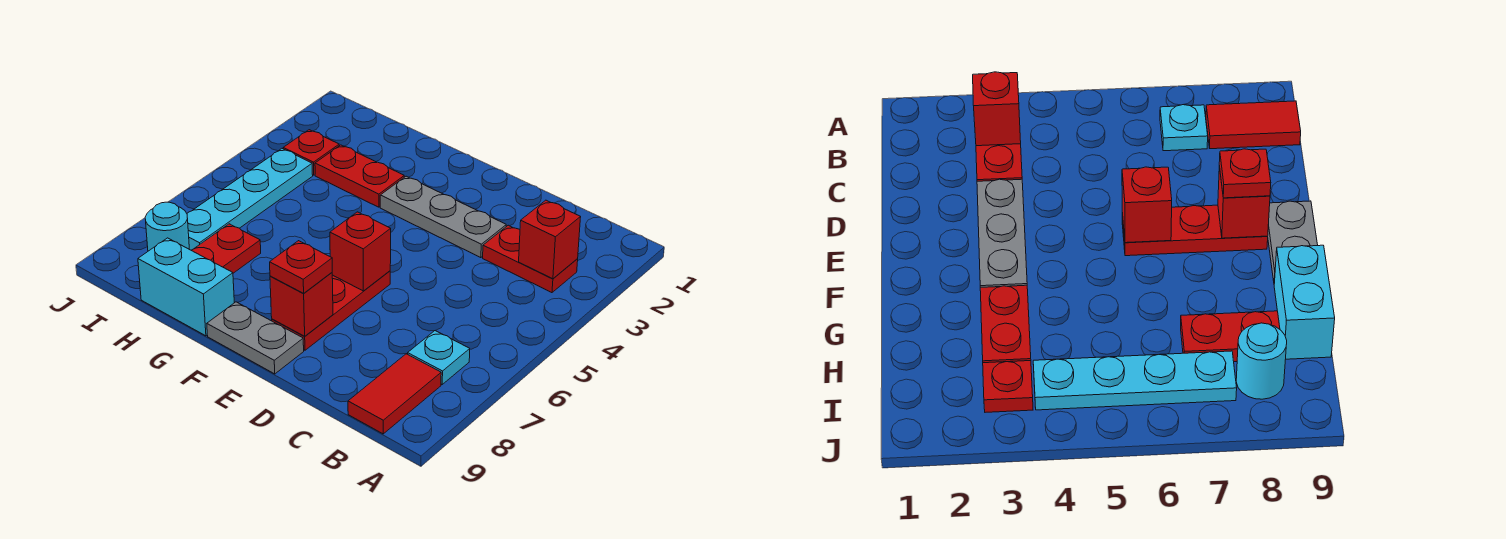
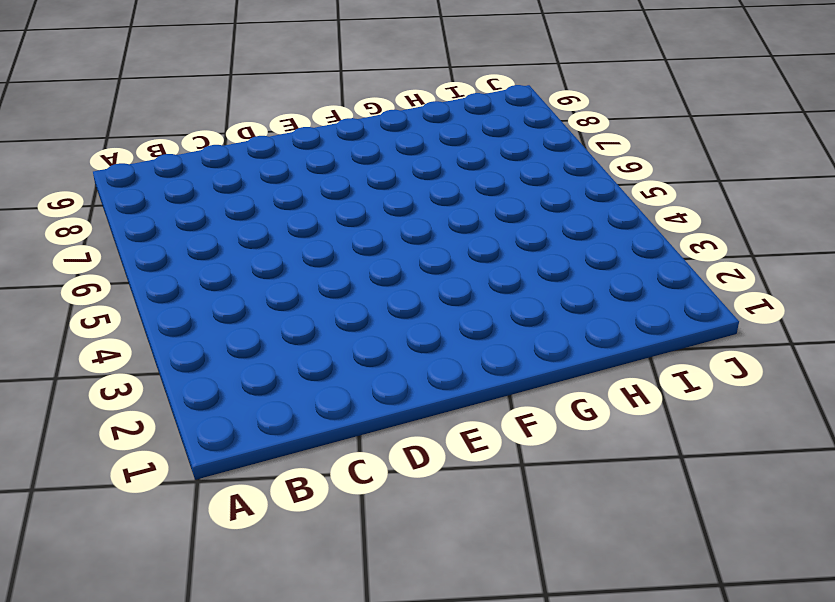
none -> red 1x2 plate [483,225,578,293]
none -> cyan 1x1 plate [408,331,470,384]
none -> red 1x2 tile [348,354,441,434]

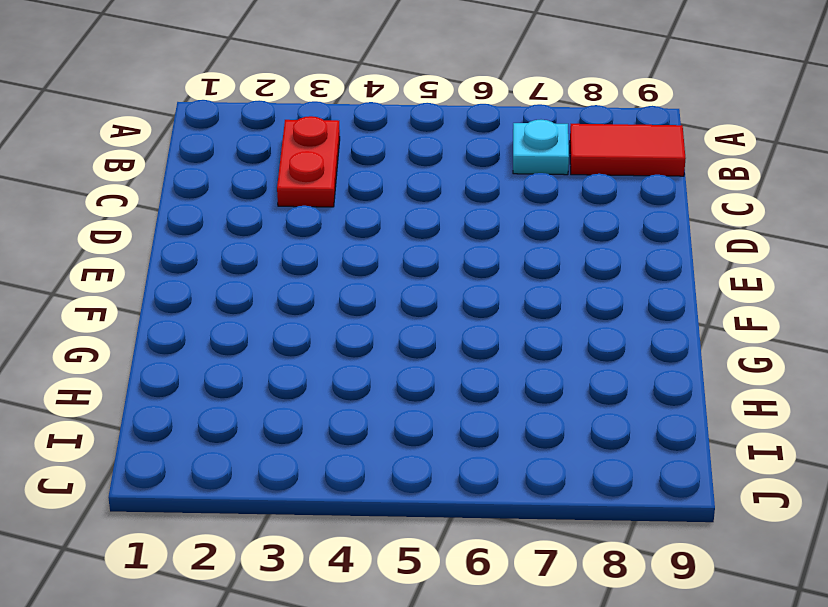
none -> grey 1x3 plate [380,176,506,258]
none -> red 1x3 plate [272,271,390,350]
none -> grey 1x2 plate [207,302,304,374]

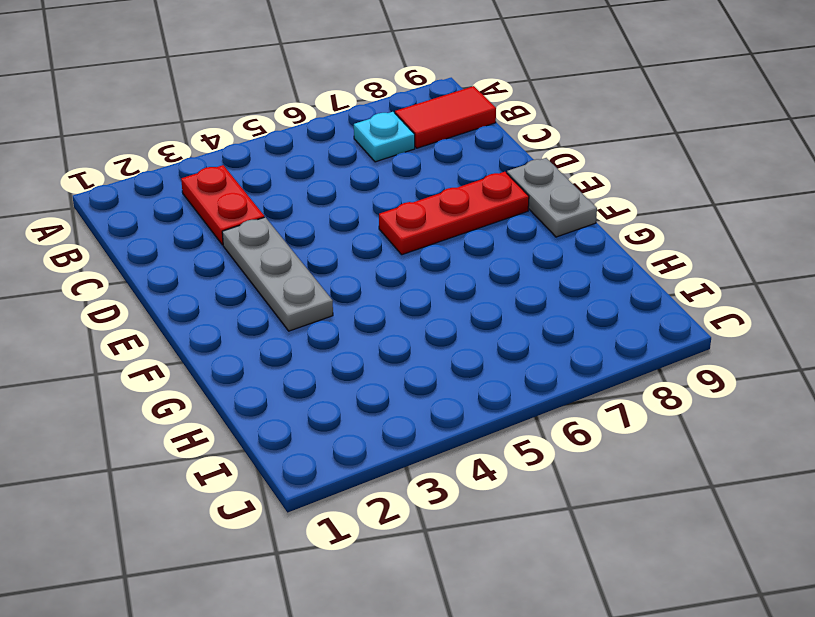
none -> red 1x2 plate [315,145,404,207]
none -> cyan 1x2 brick [138,238,234,336]
none -> red 1x2 plate [191,224,261,273]

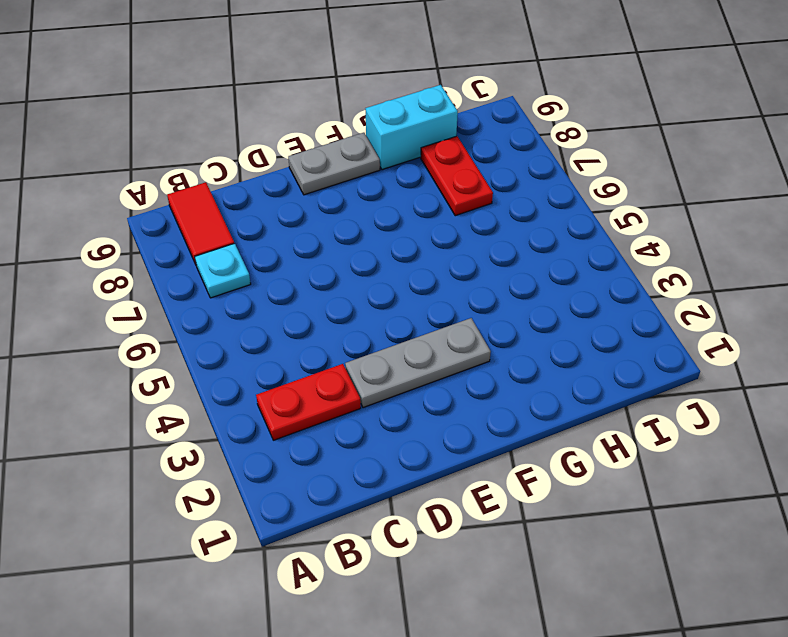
none -> red 1x3 plate [272,271,390,350]
none -> red 1x2 plate [315,145,404,207]
none -> red 1x1 plate [283,130,339,175]

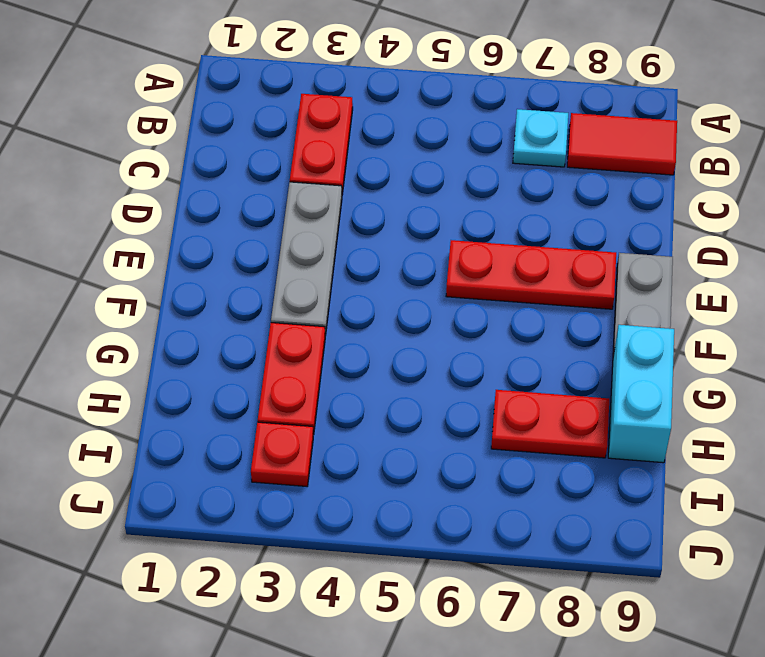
none -> cyan 1x4 plate [187,149,313,250]
none -> cyan 1x1 round brick [145,202,189,251]
none -> red 1x1 brick [519,200,581,279]

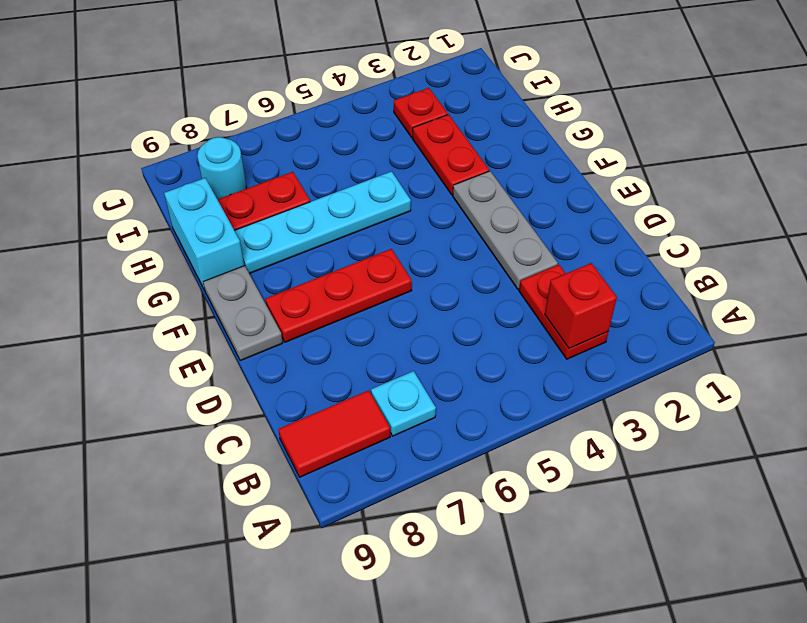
cyan 1x4 plate [234,171,411,274] -> cyan 1x4 plate moved to [187,149,313,250]
none -> red 1x1 brick [330,212,391,291]
none -> red 1x1 brick [270,273,333,336]
none -> red 1x1 plate [270,241,332,294]

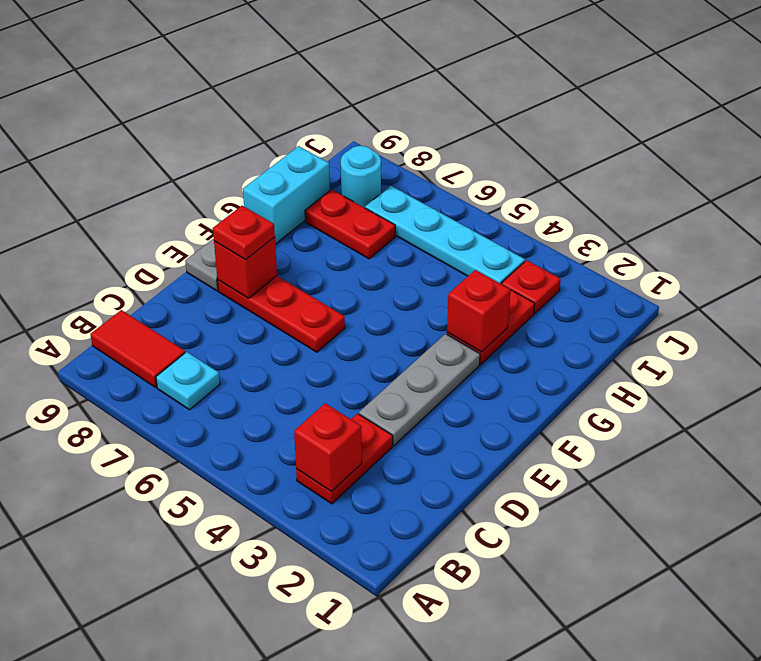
red 1x1 brick [447,270,510,352] -> red 1x1 brick moved to [330,212,391,291]

